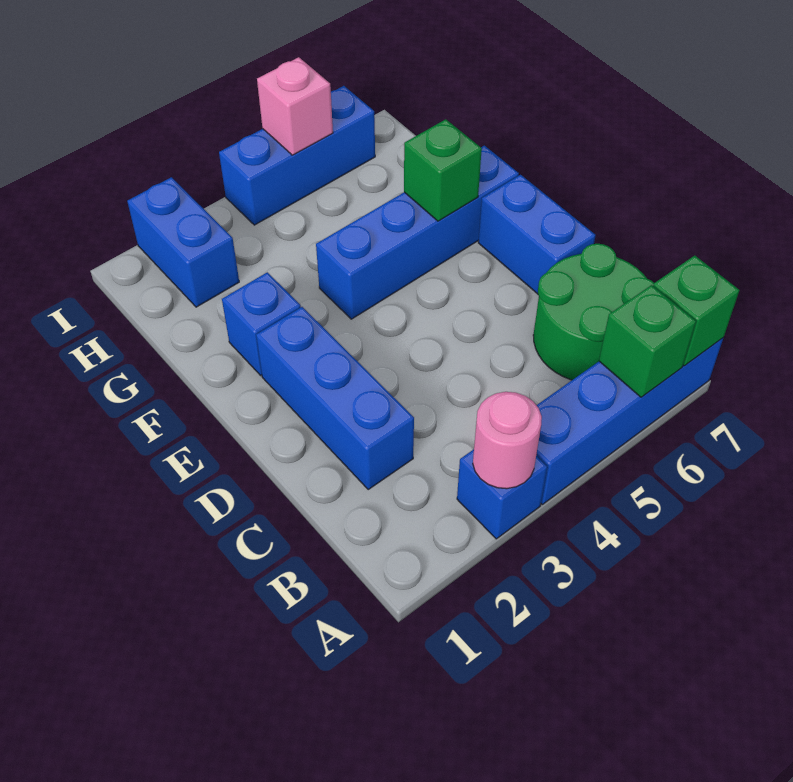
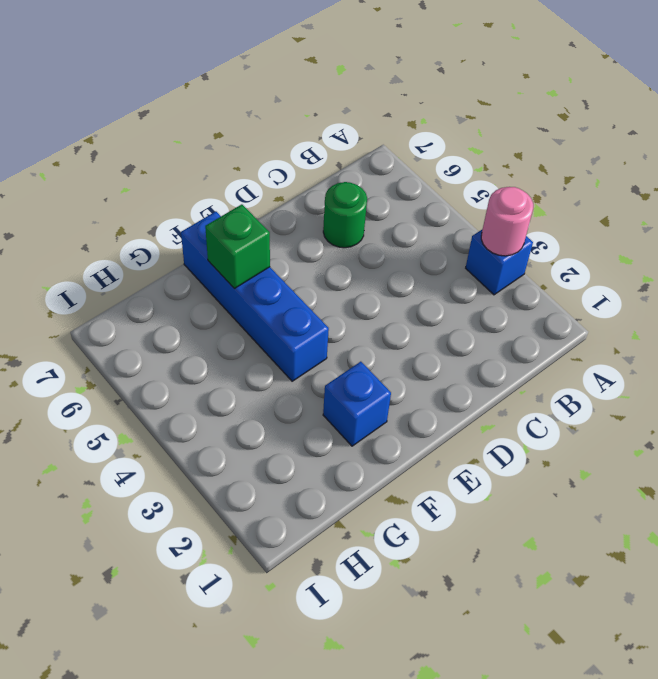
green 1x1 round brick [323,182,367,248] -> green 2x2 round brick [533,244,654,380]
none -> blue 1x4 brick [536,338,723,504]
none -> blue 1x3 brick [256,307,414,489]
none -> blue 1x2 brick [478,175,596,294]

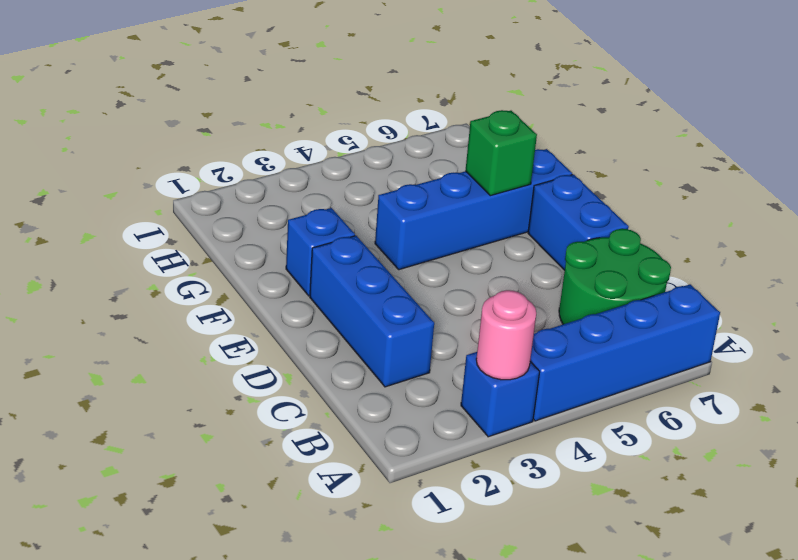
none -> blue 1x2 brick [127,177,239,307]
none -> blue 1x3 brick [219,86,375,225]
none -> green 1x1 brick [599,285,696,397]

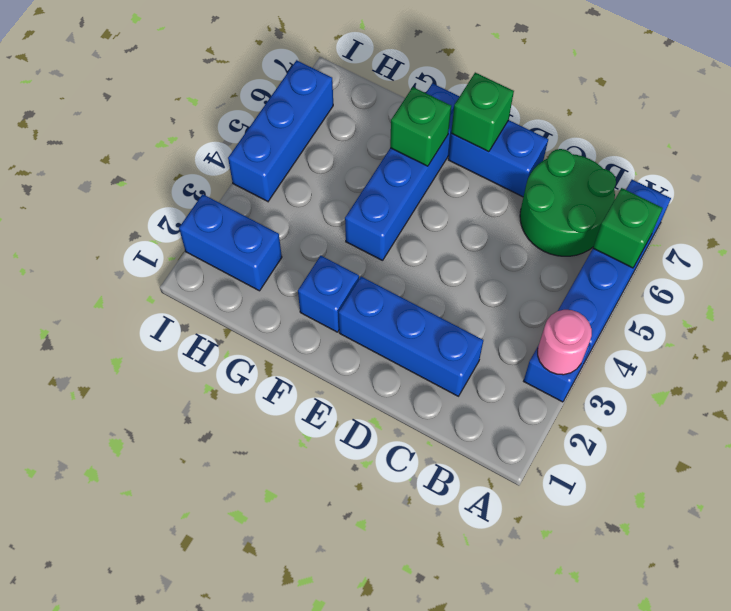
green 1x1 brick [451,73,514,152] -> green 1x1 brick moved to [653,256,739,366]
none -> pink 1x1 brick [257,57,333,155]

